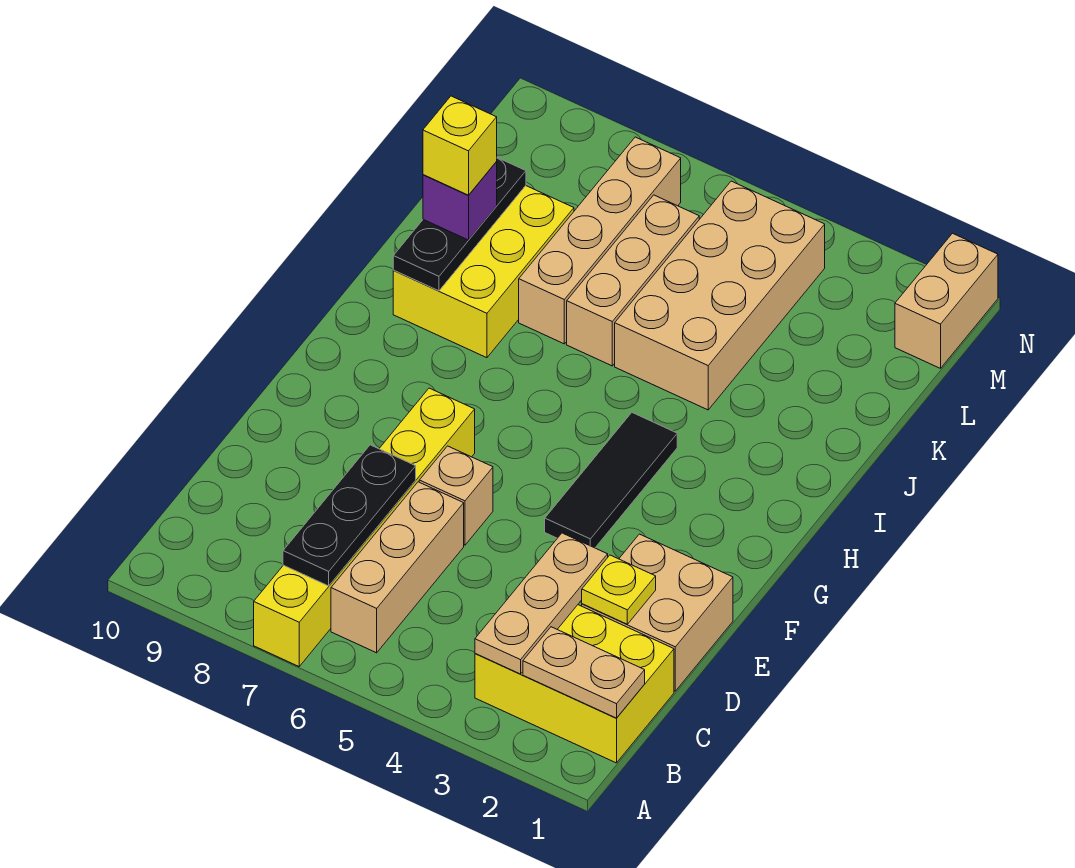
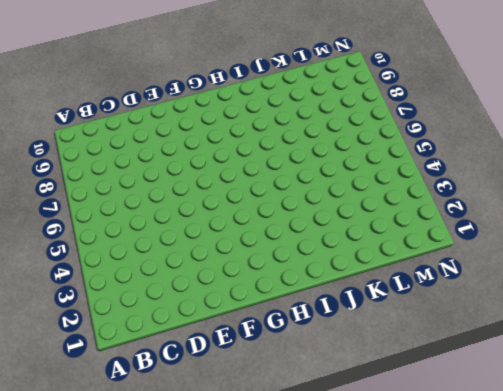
none -> yellow 1x6 brick [254,388,475,666]
none -> yellow 2x3 brick [475,605,674,763]
none -> tan 1x3 brick [331,482,464,653]

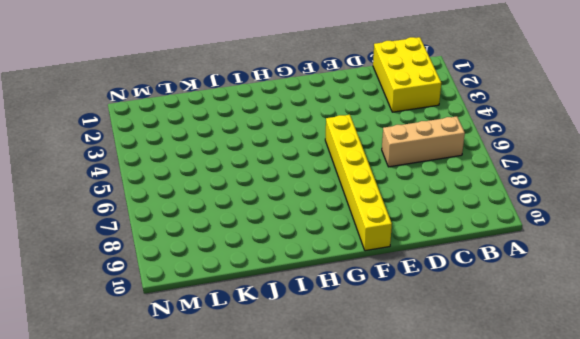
yellow 1x6 brick [325,115,392,251] -> yellow 1x6 brick turned to [254,388,475,666]
none -> tan 2x2 brick [582,534,733,691]
none -> tan 1x1 brick [419,446,493,545]
none -> black 1x3 tile [545,413,677,548]

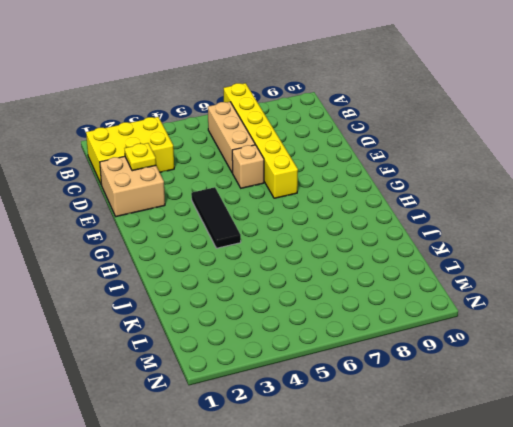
none -> yellow 2x3 brick [393,186,574,358]
none -> tan 2x4 brick [615,181,825,410]
none -> tan 1x3 brick [567,195,699,366]

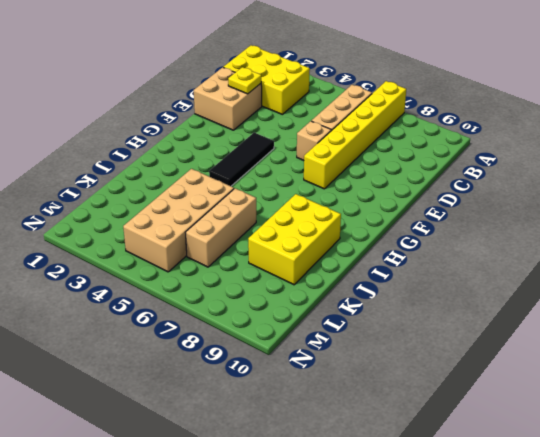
none -> tan 1x4 brick [519,137,681,344]
none -> tan 1x2 brick [895,233,998,368]
none -> tan 1x2 plate [523,627,645,718]

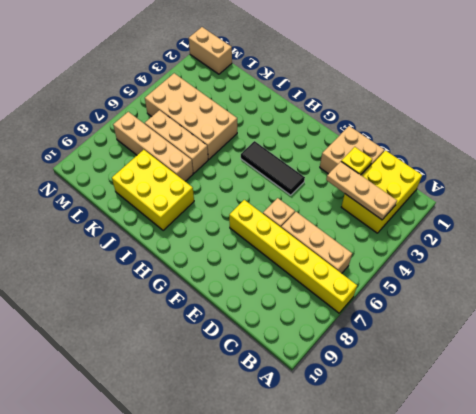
none -> tan 1x2 plate [523,627,645,718]
none -> black 1x3 plate [283,445,416,586]
none -> black 1x3 plate [393,158,526,291]

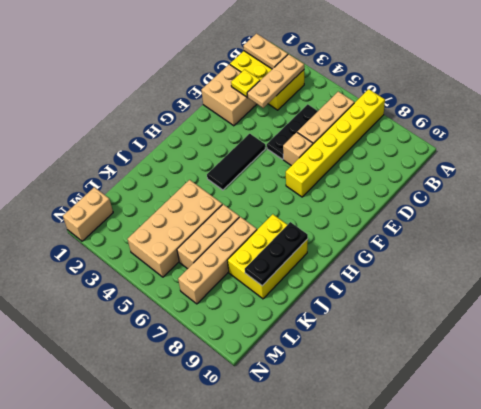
black 1x3 plate [267,104,318,159] -> black 1x3 plate moved to [283,445,416,586]
none -> purple 1x1 brick [423,162,497,240]
none -> yellow 1x1 brick [423,96,497,195]

